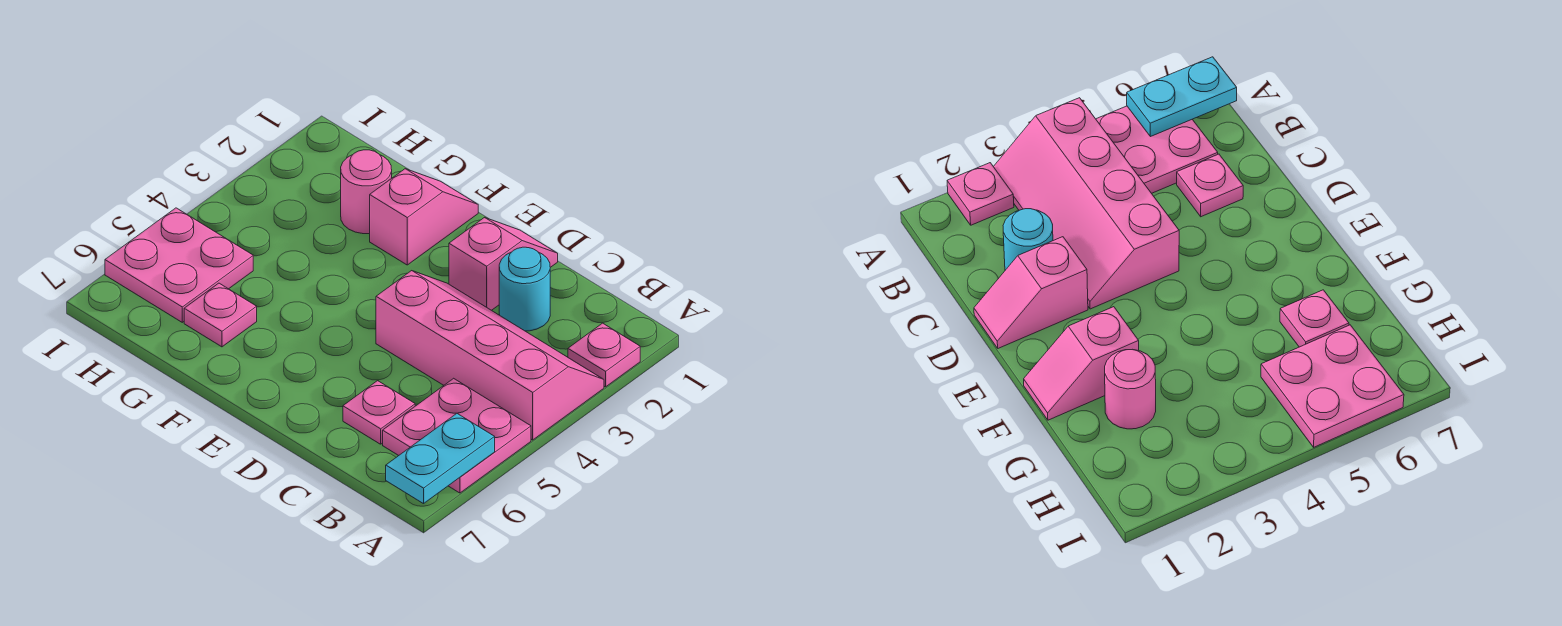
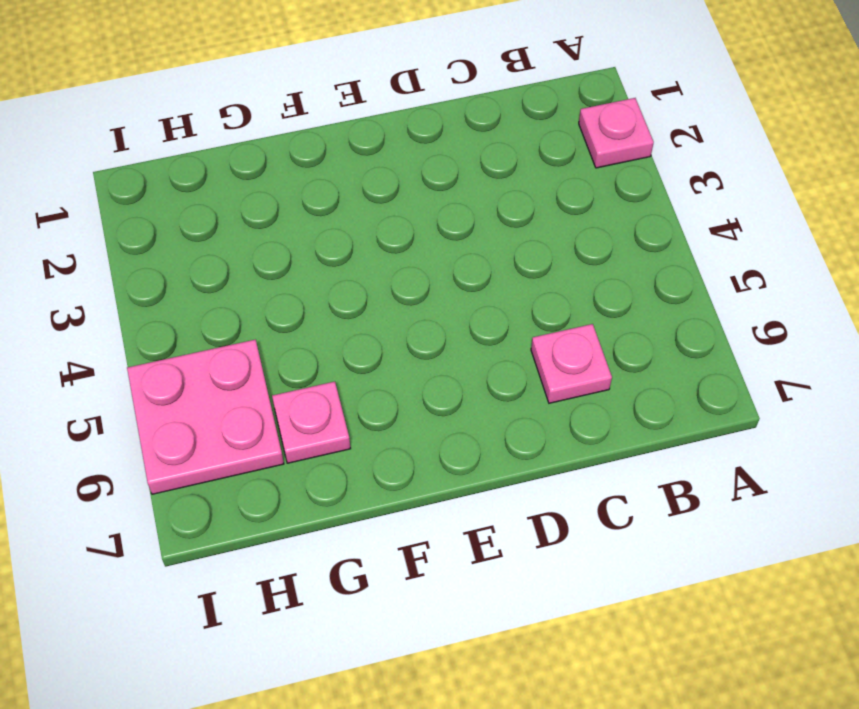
none -> pink 2x4 slope [376,271,604,440]
none -> pink 2x2 plate [383,378,531,493]

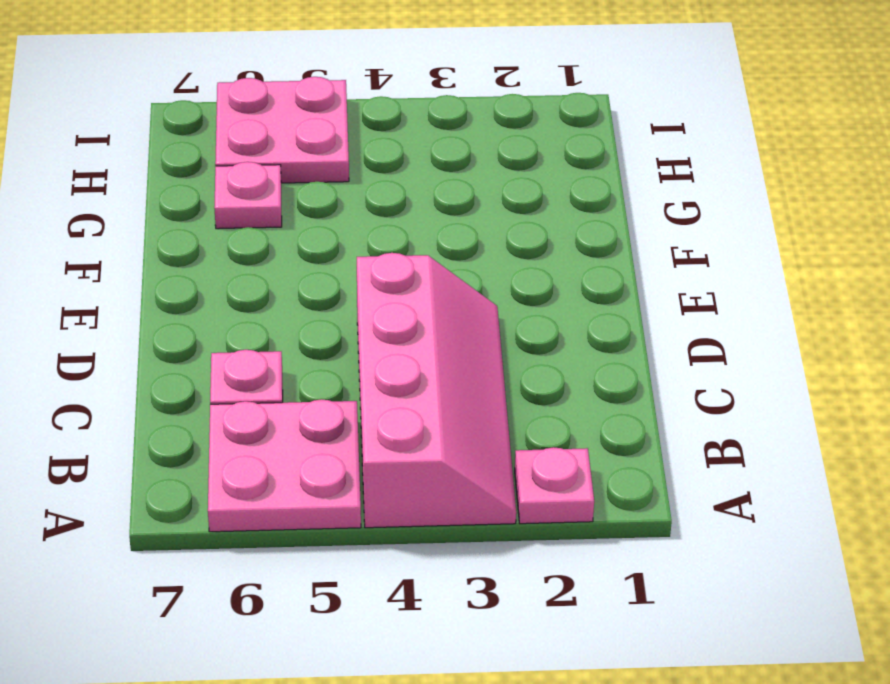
none -> cyan 1x1 round brick [499,247,550,331]
none -> pink 1x2 slope [449,217,558,310]

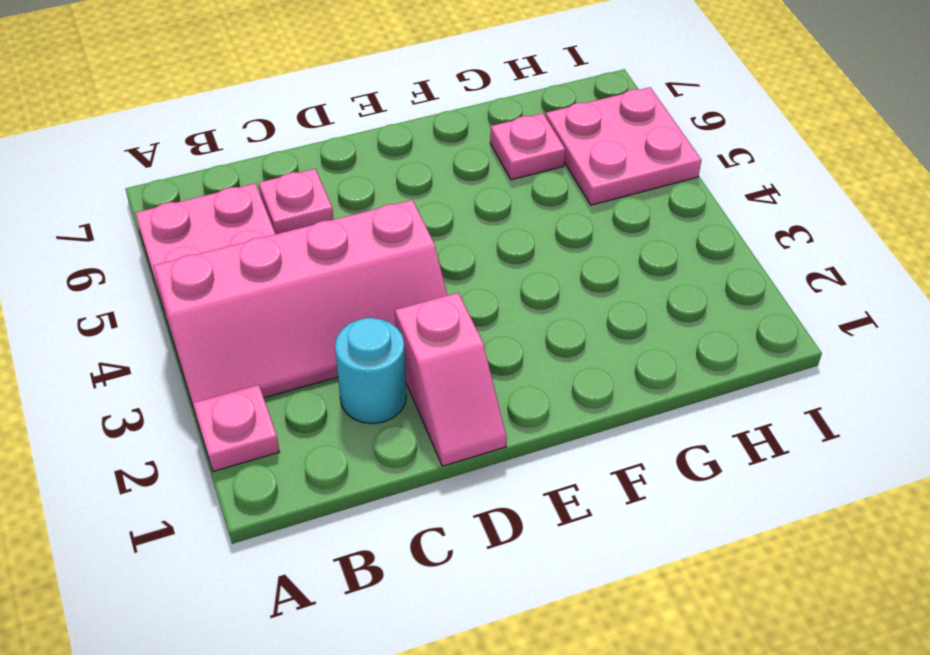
none -> pink 1x2 slope [370,169,478,265]
none -> pink 1x1 round brick [341,150,392,234]

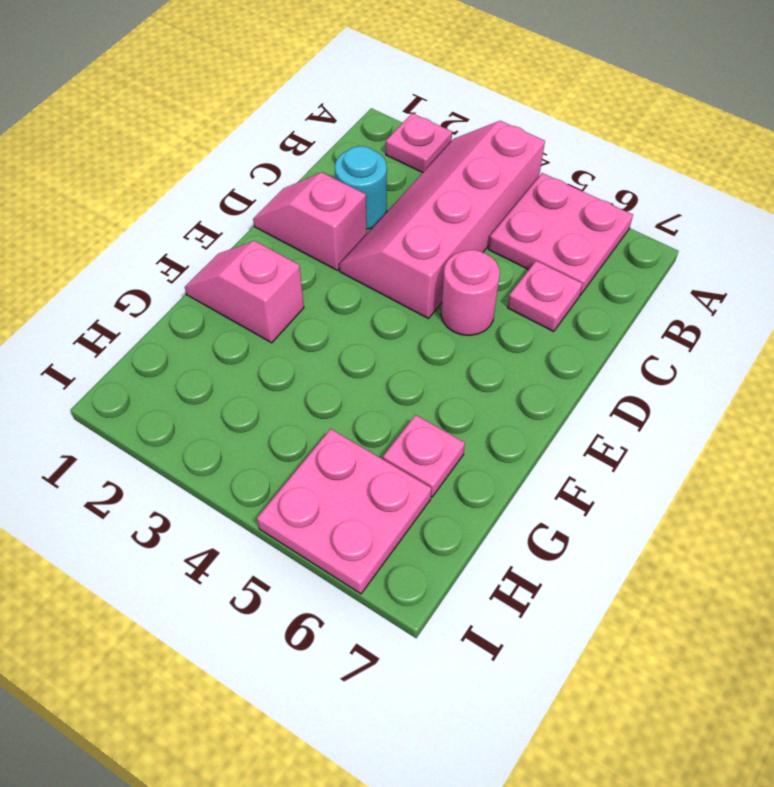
pink 1x1 round brick [441,250,500,335] -> pink 1x1 round brick moved to [341,150,392,234]
none -> cyan 1x2 plate [386,413,495,504]

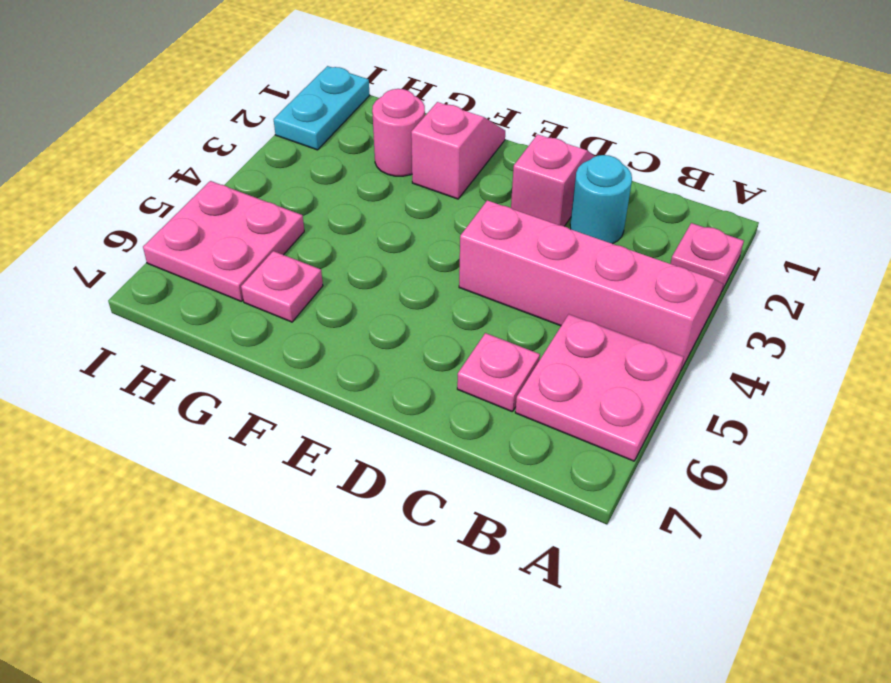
cyan 1x2 plate [274,66,370,150] -> cyan 1x2 plate moved to [386,413,495,504]

